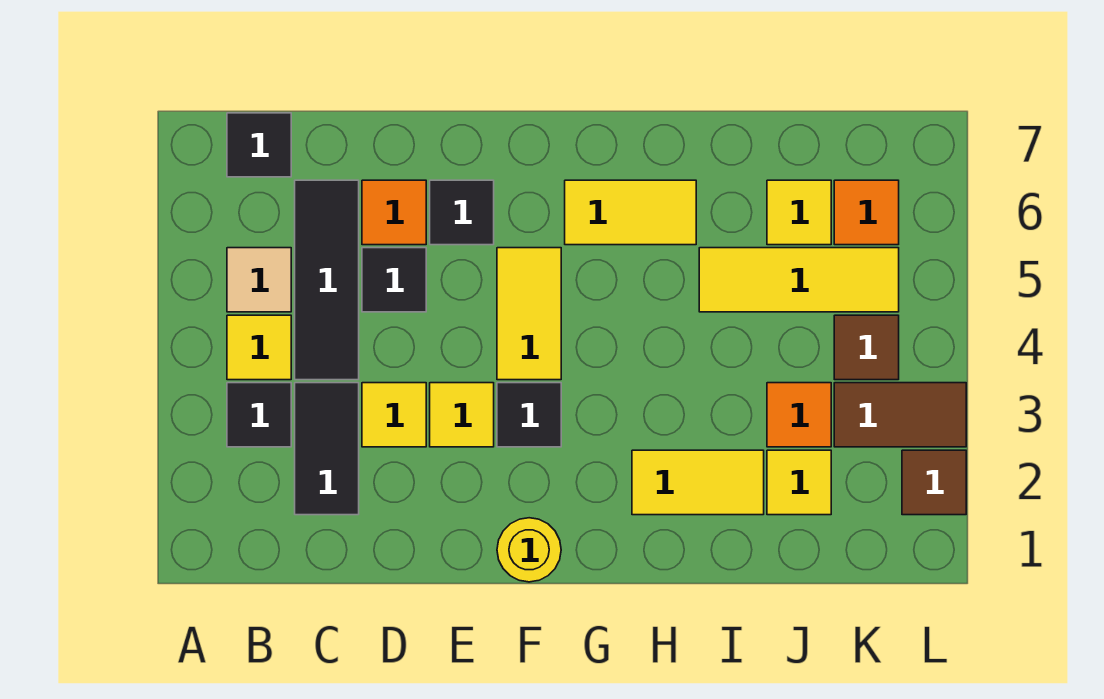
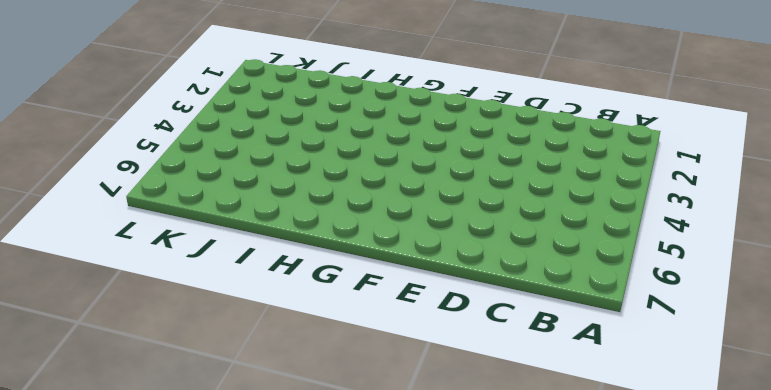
none -> black 1x1 tile [227,383,291,447]
none -> yellow 1x1 tile [227,315,291,380]
none -> tan 1x1 tile [227,248,291,312]

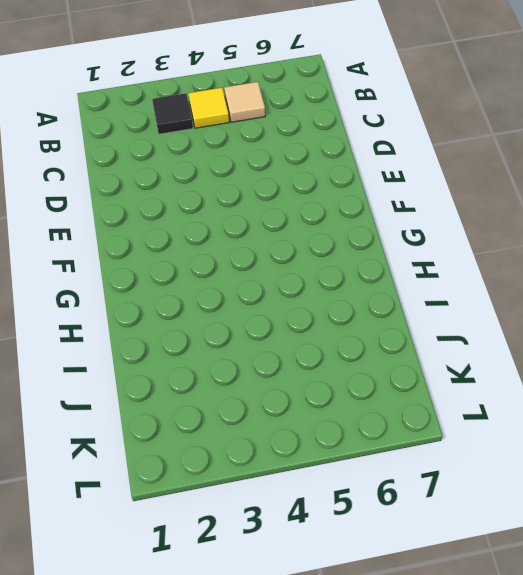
none -> black 1x1 tile [227,113,291,177]
none -> black 1x2 tile [295,383,359,515]
none -> black 1x3 tile [295,180,359,380]

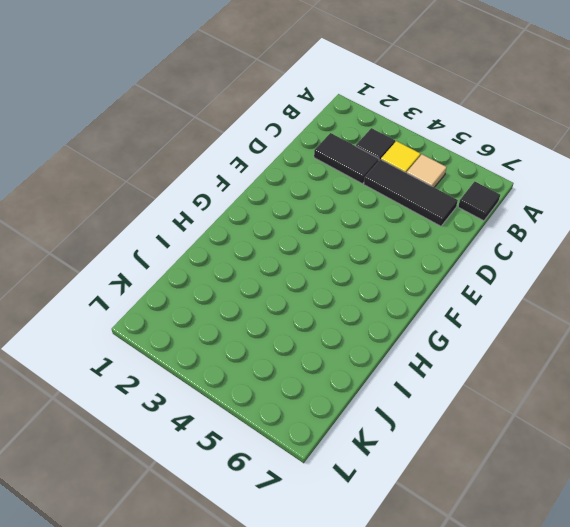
none -> yellow 1x1 tile [362,383,426,447]
none -> black 1x1 tile [362,248,426,312]
none -> orange 1x1 tile [362,180,426,245]

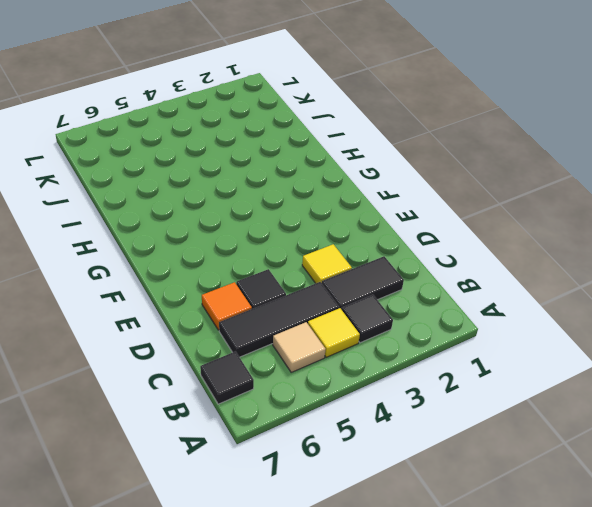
none -> yellow 1x1 tile [430,383,494,447]
none -> black 1x1 tile [430,180,494,245]
none -> yellow 1x1 round brick [497,518,561,582]

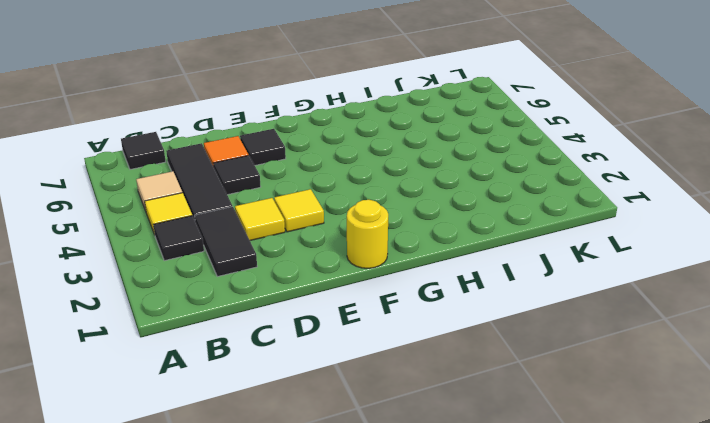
none -> black 1x1 tile [497,383,561,447]
none -> yellow 1x2 tile [497,248,561,380]
none -> yellow 1x2 tile [565,180,696,245]

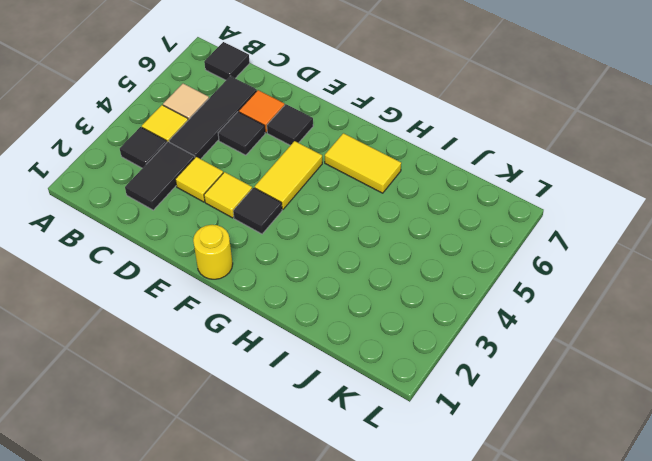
none -> yellow 1x2 tile [632,450,764,515]
none -> yellow 1x3 tile [699,248,899,312]
none -> yellow 1x1 tile [767,450,831,515]

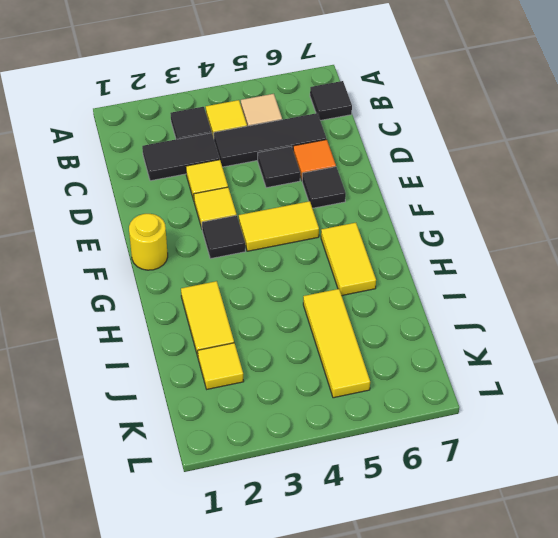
none -> orange 1x1 tile [767,383,831,447]
none -> yellow 1x1 tile [767,180,831,245]
none -> brown 1x2 tile [834,383,966,447]

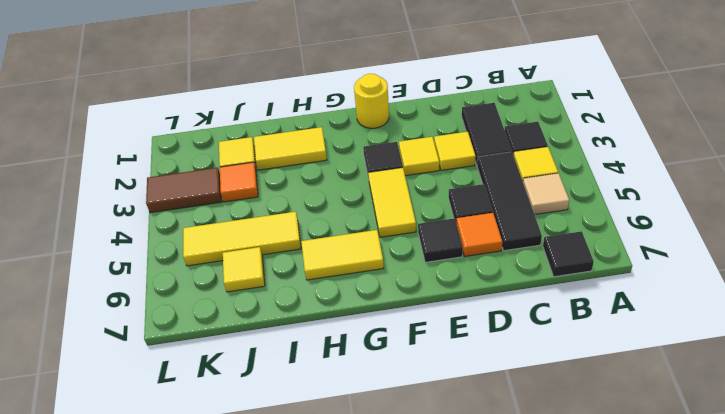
none -> brown 1x1 tile [834,315,899,380]
none -> orange 1x1 tile [834,180,899,245]
none -> brown 1x1 tile [902,450,966,515]

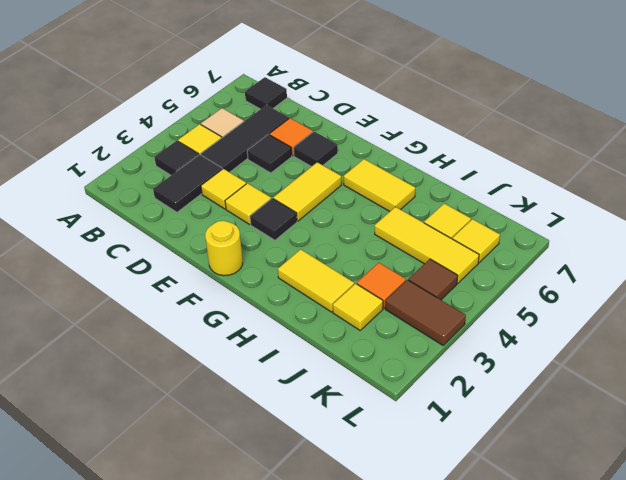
yellow 1x1 tile [452,219,500,263] -> orange 1x1 tile [834,180,899,245]
none -> brown 1x1 tile [902,450,966,515]

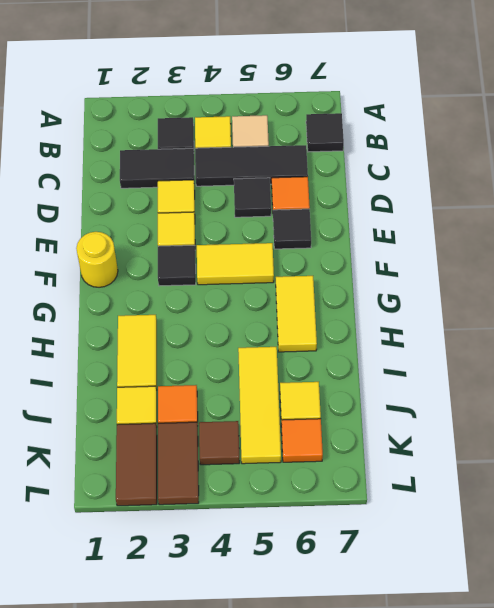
brown 1x2 tile [116,423,157,506] -> brown 1x1 tile [902,450,966,515]

